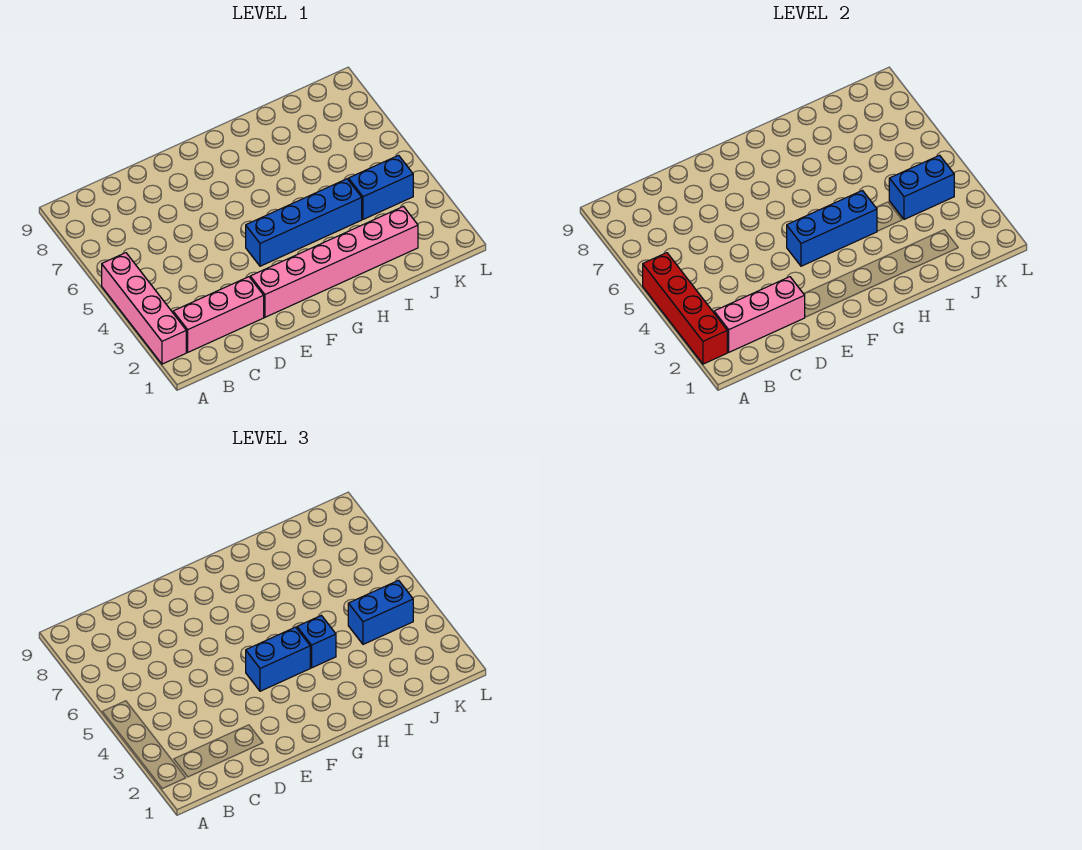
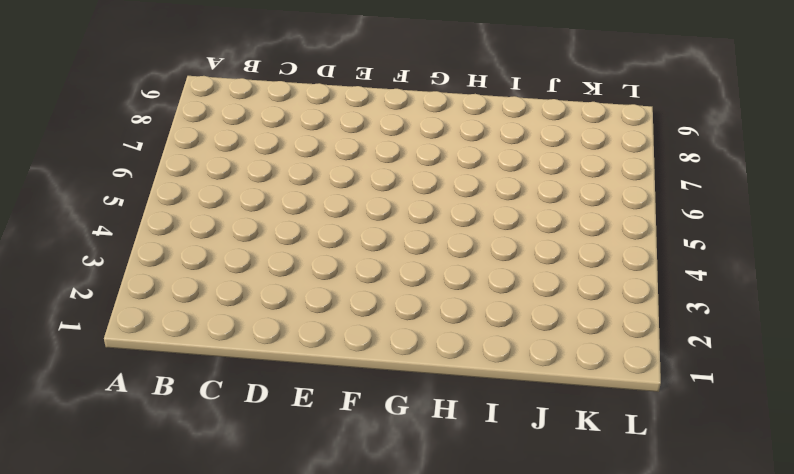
none -> pink 1x4 brick [102,253,186,364]
none -> pink 1x3 brick [173,277,264,352]
none -> pink 1x6 brick [250,206,418,317]

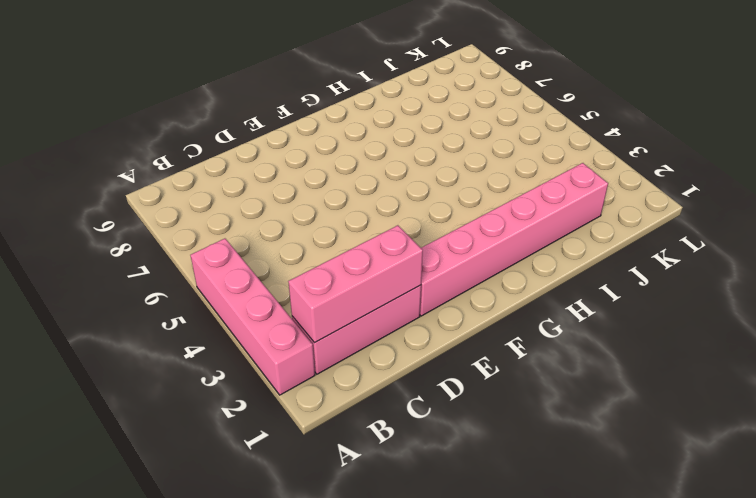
none -> blue 1x4 brick [246,179,362,266]
none -> blue 1x2 brick [348,155,413,219]
none -> red 1x4 brick [643,253,727,364]

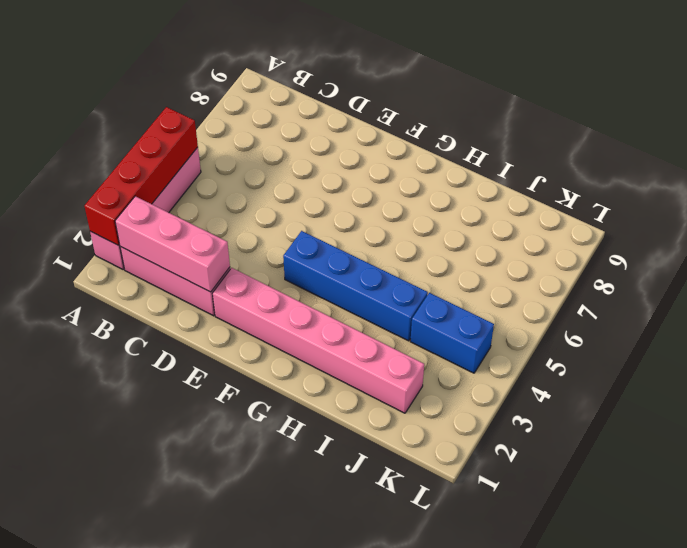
none -> blue 1x3 brick [787,190,877,266]
none -> blue 1x2 brick [889,155,954,219]
none -> blue 1x2 brick [246,627,310,691]

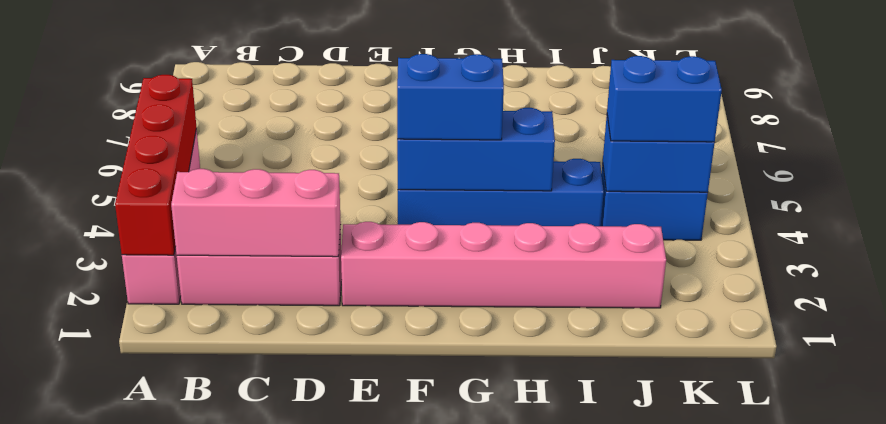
none -> blue 1x1 brick [297,615,336,668]

